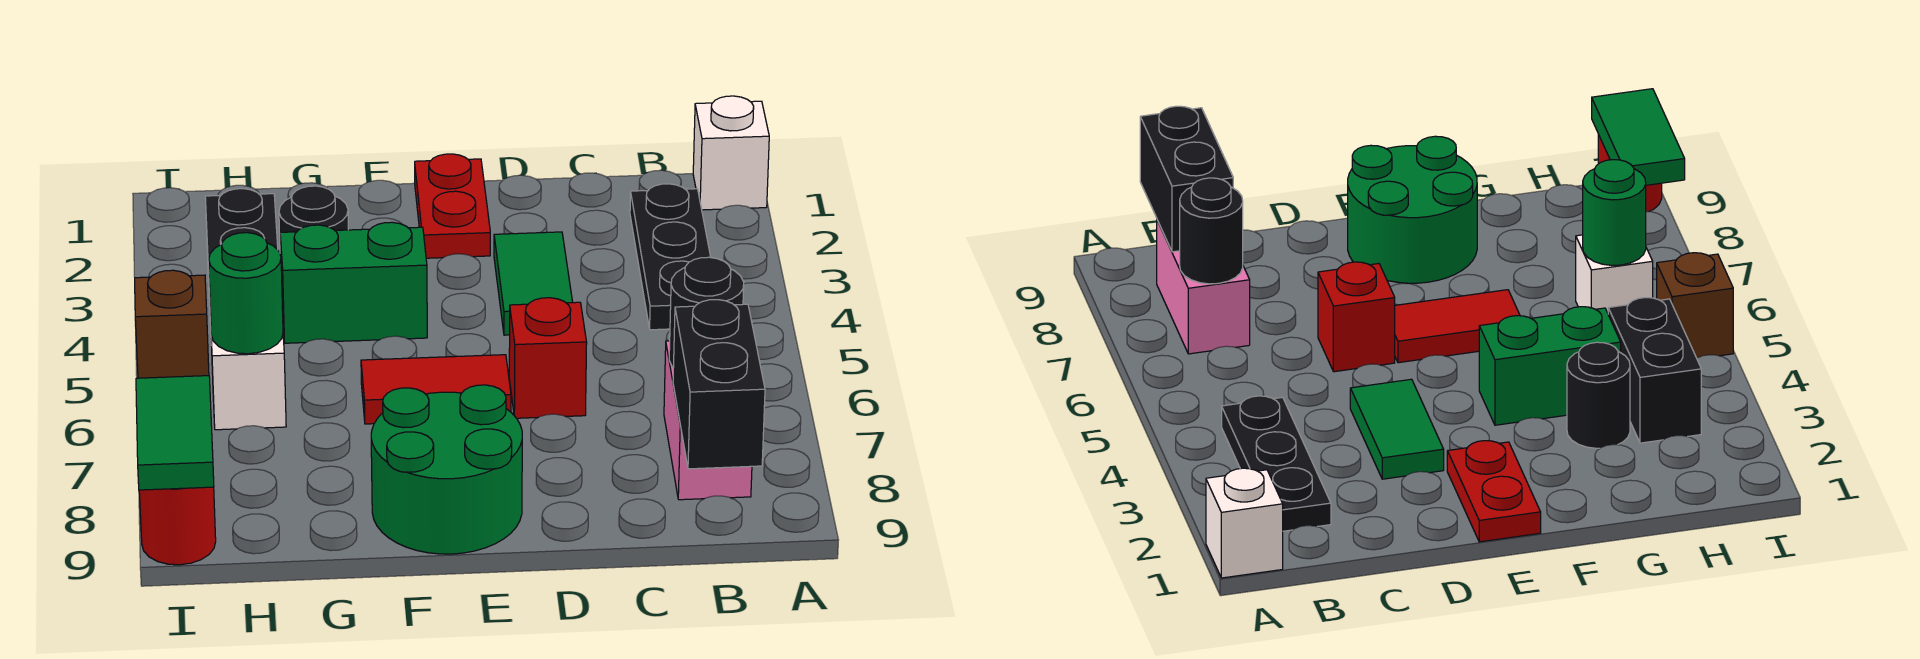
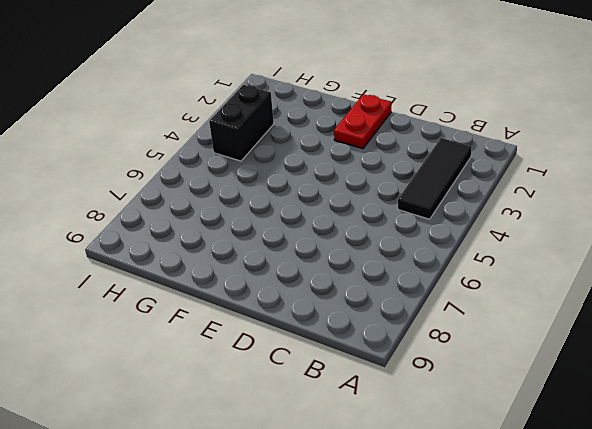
black 1x3 tile [398,138,472,219] -> black 1x3 plate [630,184,711,330]
none -> white 1x1 brick [693,96,769,210]
none -> pink 1x2 brick [664,341,752,500]
none -> green 1x2 tile [494,232,573,335]

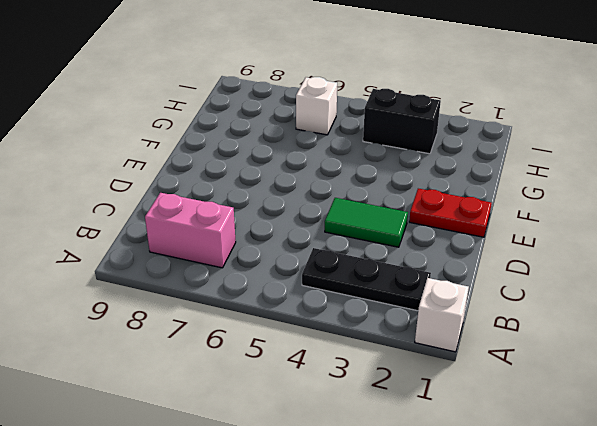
none -> red 1x1 brick [509,298,587,418]
none -> red 1x2 tile [361,355,511,424]
none -> green 2x2 round brick [371,385,522,554]

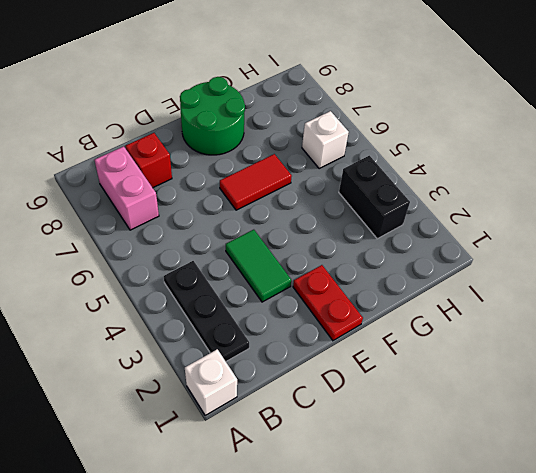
red 1x1 brick [125,133,172,188] -> red 1x1 brick moved to [509,298,587,418]
none -> green 1x2 brick [280,222,427,343]
none -> black 1x1 round brick [279,186,348,255]
none -> brown 1x1 brick [135,270,209,378]

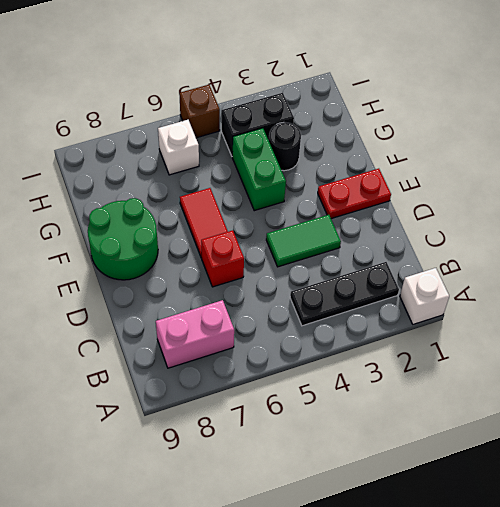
none -> red 1x1 round brick [139,487,216,565]
none -> black 1x1 round brick [669,257,744,368]
none -> black 1x2 brick [673,300,765,469]

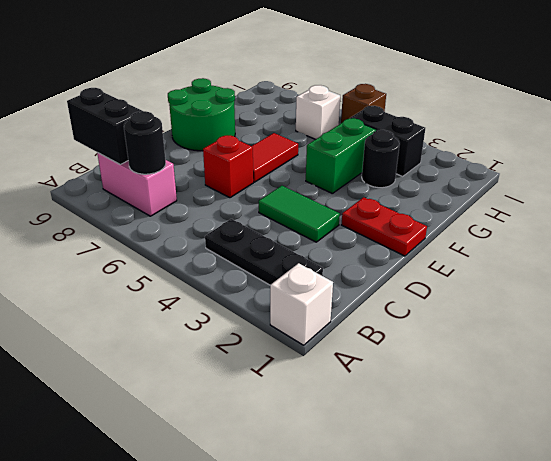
none -> red 1x1 round brick [139,487,216,565]
none -> green 1x1 round brick [209,233,283,354]
none -> green 1x2 tile [136,376,214,490]

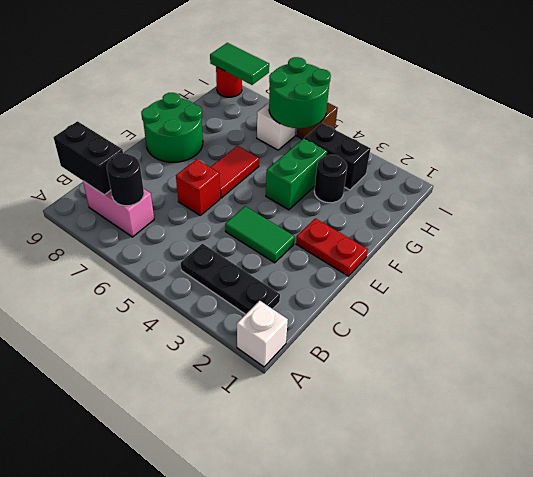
green 2x2 round brick [269,57,331,128] -> green 1x1 round brick [209,233,283,354]

